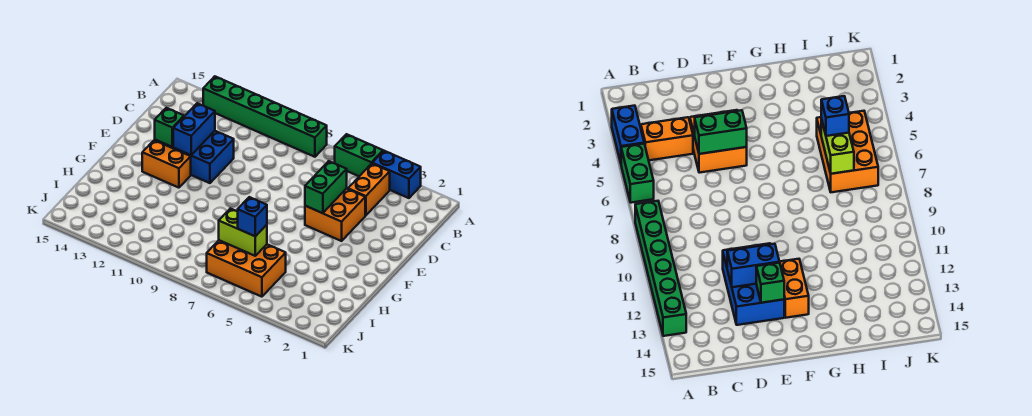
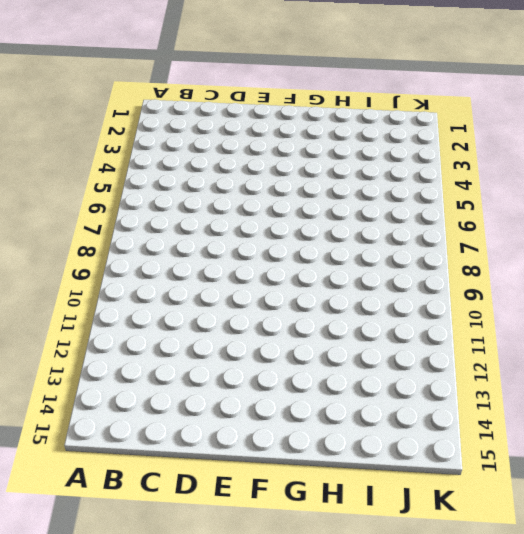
none -> blue 1x2 brick [372,151,421,198]
none -> green 1x2 brick [335,134,383,176]
none -> green 1x6 brick [203,76,327,157]

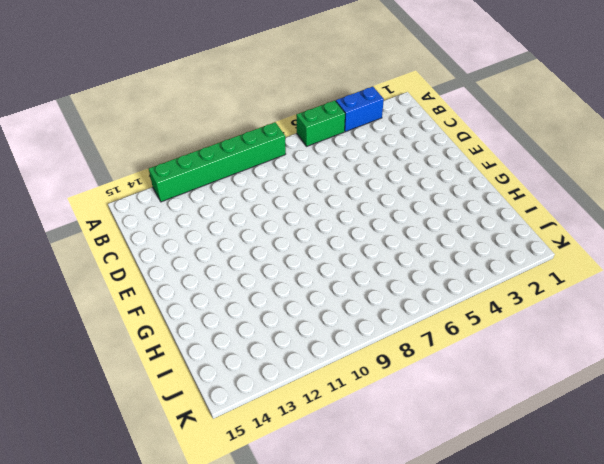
none -> orange 1x2 brick [348,164,390,215]
none -> orange 2x2 brick [305,188,365,241]
none -> blue 2x3 brick [155,131,234,183]

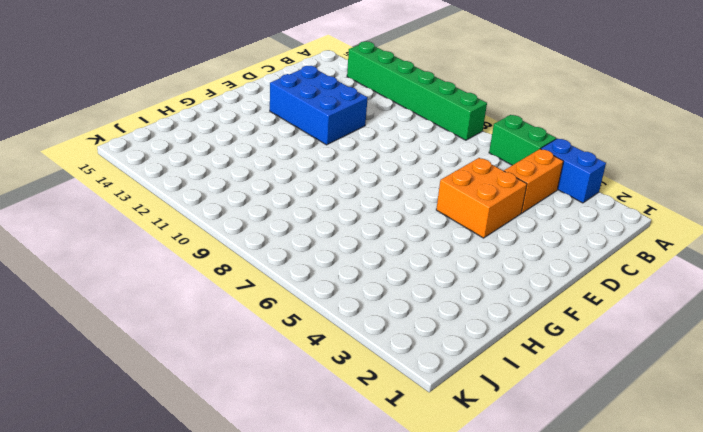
none -> orange 1x2 brick [142,140,191,188]
none -> orange 2x3 brick [207,240,286,297]
none -> green 1x2 brick [305,161,347,213]

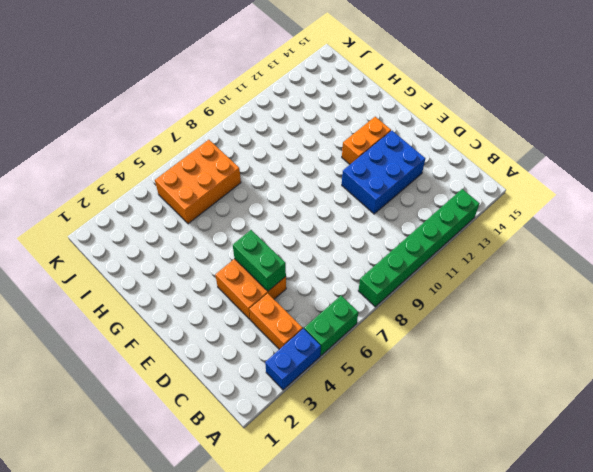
none -> blue 1x2 brick [173,103,215,155]
none -> green 1x1 brick [155,108,184,147]
none -> lime 1x2 brick [219,208,267,256]

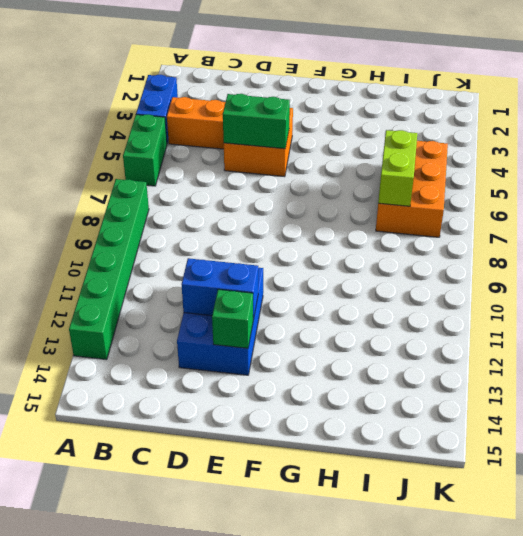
none -> orange 1x2 brick [142,140,191,188]
none -> blue 1x1 brick [238,197,267,236]

